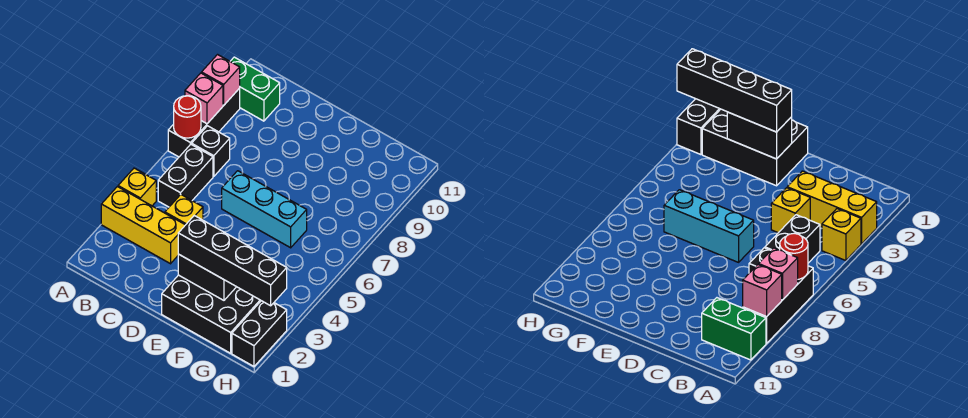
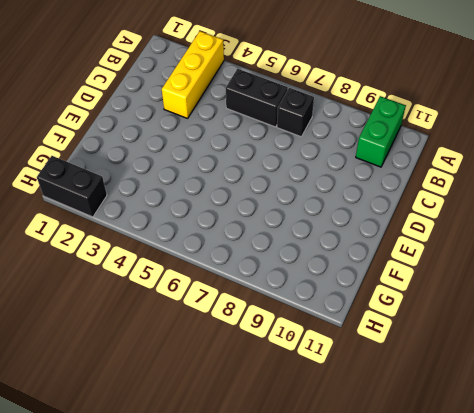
none -> yellow 1x1 brick [118,168,156,206]
none -> black 1x3 brick [168,88,240,157]
none -> yellow 1x1 brick [165,195,203,225]

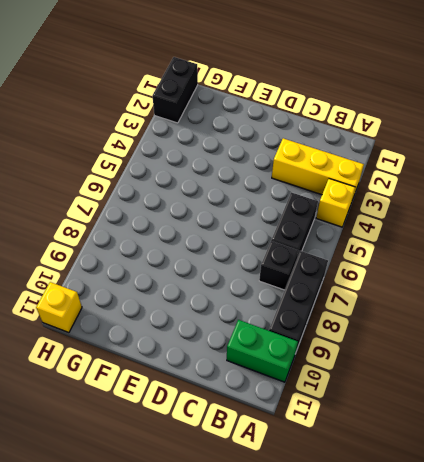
yellow 1x1 brick [36,282,82,333] -> yellow 1x1 brick moved to [165,195,203,225]
none -> cyan 1x3 brick [222,171,307,248]
none -> black 2x3 brick [162,275,261,353]
none -> red 1x1 round brick [174,96,201,138]

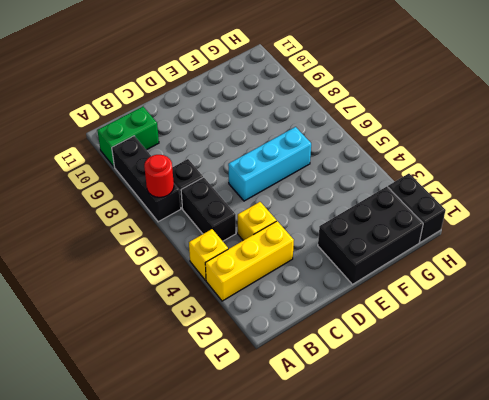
none -> pink 1x1 brick [185,73,223,124]
none -> pink 1x1 brick [202,55,240,105]
none -> black 1x2 brick [178,254,236,300]

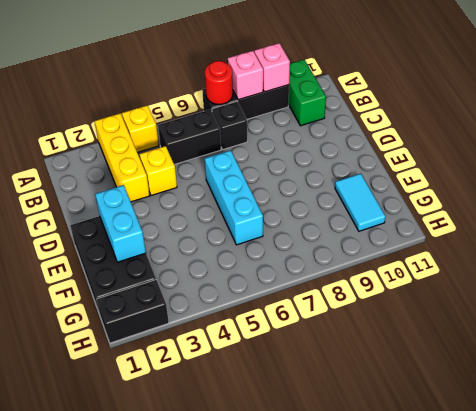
cyan 1x2 brick [95,185,146,262] -> black 1x2 brick [178,254,236,300]
cyan 1x2 tile [335,174,386,231] -> none
none -> black 1x4 brick [178,216,287,306]

